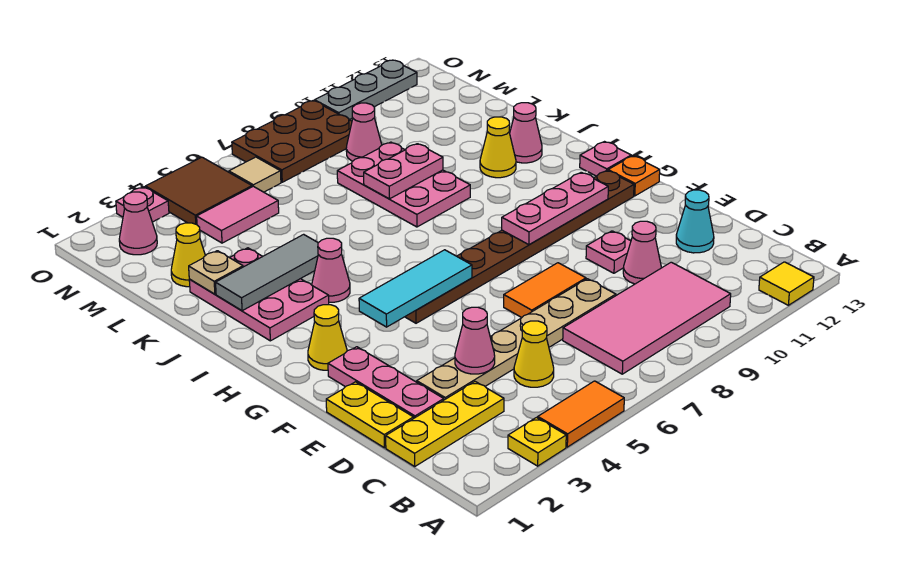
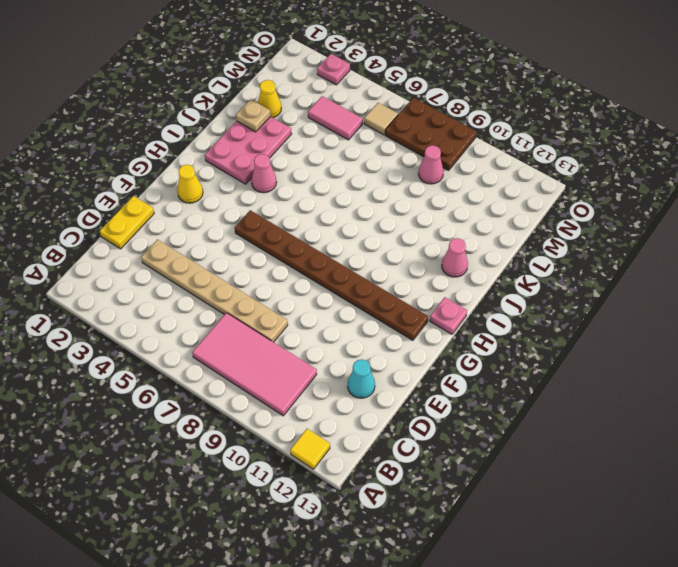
none -> yellow 1x1 plate [508,418,566,466]
none -> orange 1x2 tile [538,381,624,447]
none -> yellow 1x3 plate [386,382,504,466]
none -> yellow 1x1 cone [514,321,554,387]

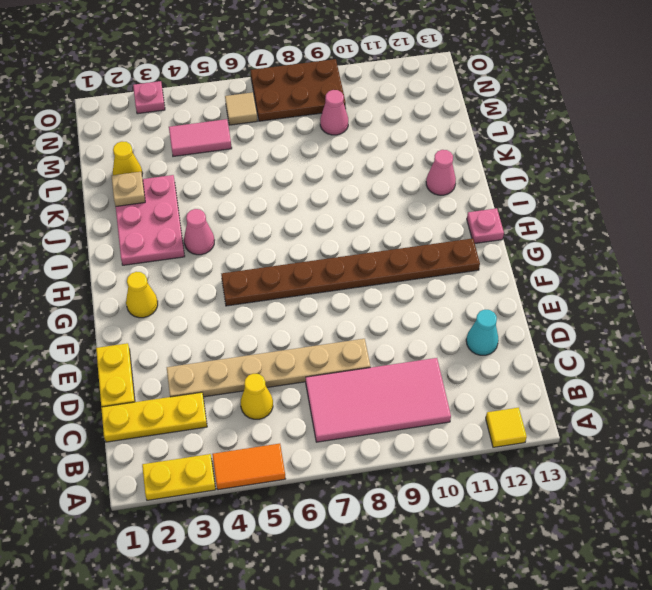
yellow 1x2 plate [142,454,216,500] -> yellow 1x1 plate [508,418,566,466]
none -> pink 1x3 plate [328,347,444,418]
none -> pink 1x1 cone [623,221,661,284]
none -> orange 1x2 tile [504,263,586,317]
none -> pink 1x1 plate [586,231,631,273]

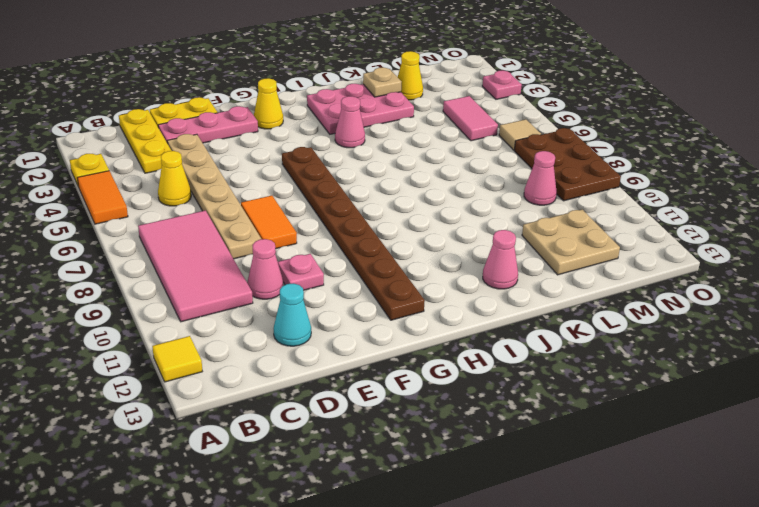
tan 2x2 plate [522,210,620,275] -> none
none -> orange 1x1 plate [608,156,660,196]
none -> pink 1x1 plate [580,142,631,176]
none -> pink 2x3 plate [337,142,470,227]
none -> yellow 1x1 cone [480,117,516,178]

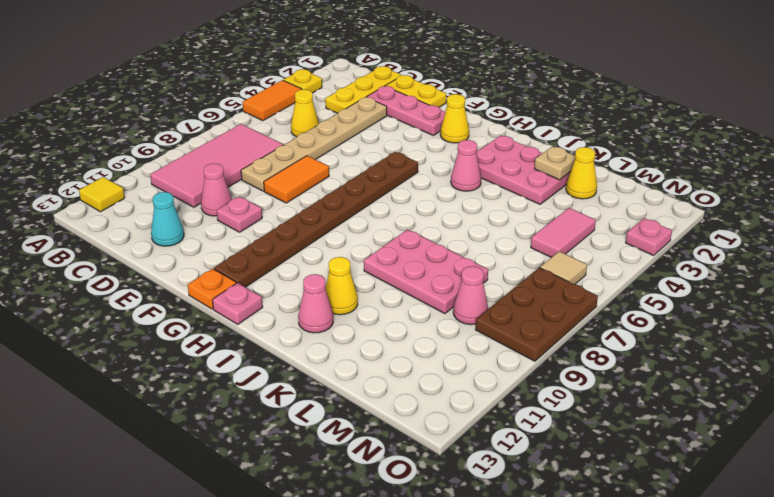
none -> pink 1x1 cone [119,192,157,255]
none -> brown 2x2 tile [145,157,252,225]
none -> grey 1x3 plate [315,60,417,120]
none -> pink 1x1 cone [455,307,495,374]

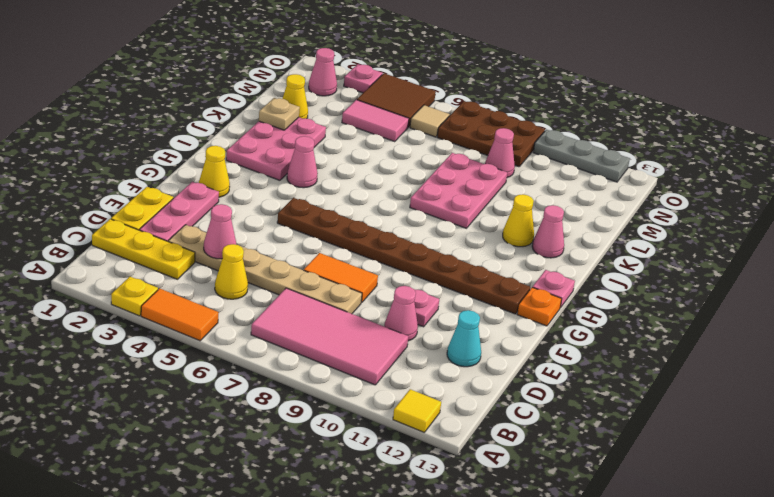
none -> cyan 1x3 tile [359,250,472,327]
none -> pink 1x3 plate [502,172,608,245]
none -> grey 1x3 tile [216,234,318,311]
none -> pink 1x2 plate [364,144,443,199]

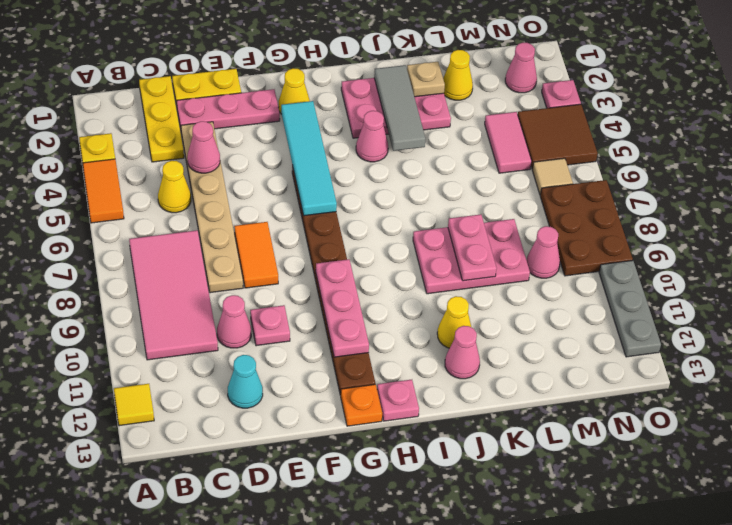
cyan 1x4 tile [281,101,337,216] -> cyan 1x3 tile [359,250,472,327]

